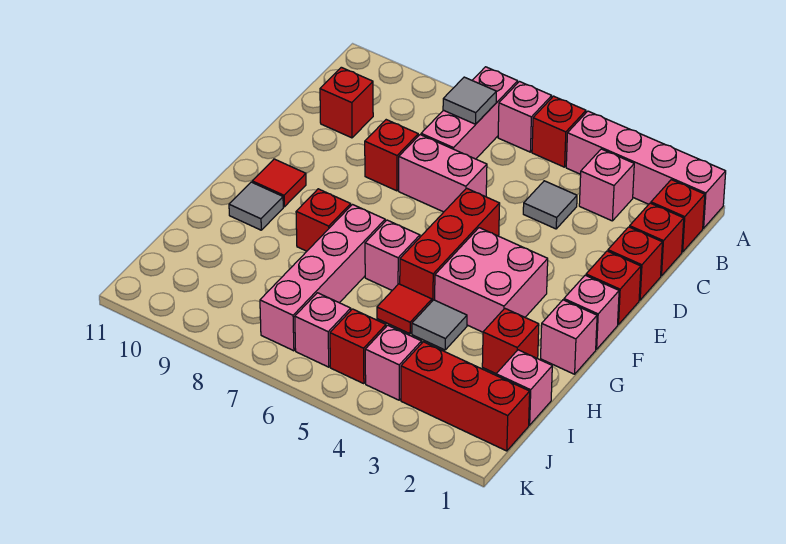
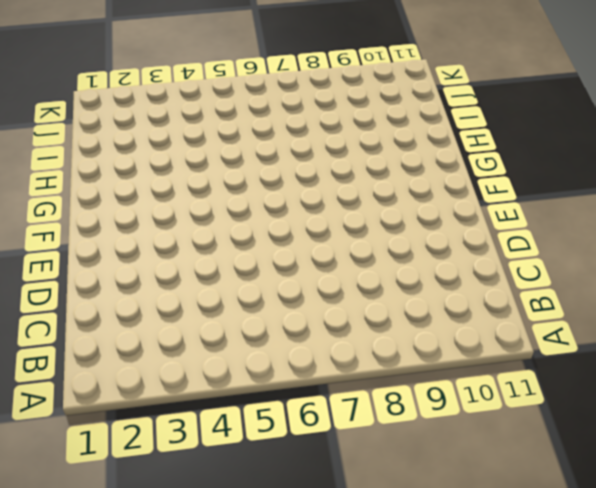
none -> pink 1x4 brick [566,111,726,228]
none -> red 1x1 brick [532,96,586,167]
none -> pink 1x1 brick [498,82,552,152]
none -> pink 1x3 brick [421,67,518,159]

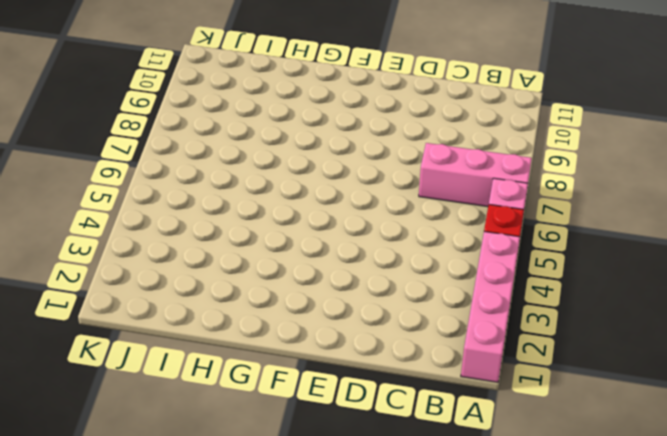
none -> red 1x1 brick [651,180,705,252]
none -> pink 1x1 brick [579,149,634,221]
none -> red 1x1 brick [630,203,684,276]
none -> grey 1x1 tile [523,181,577,229]

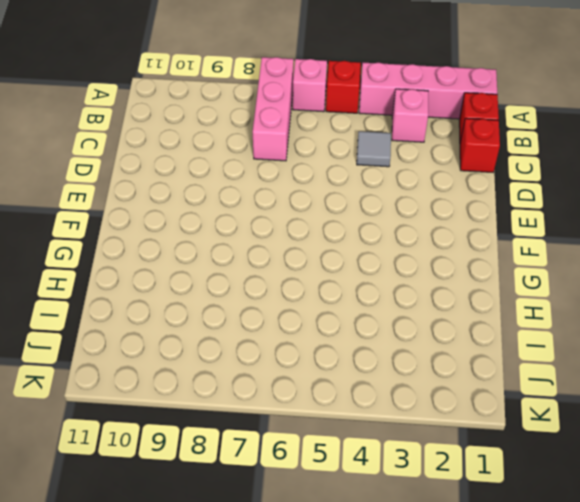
none -> red 1x1 brick [320,67,373,138]
none -> red 1x1 brick [608,227,662,300]
none -> pink 1x2 brick [399,135,487,212]
none -> red 1x1 brick [365,120,418,191]

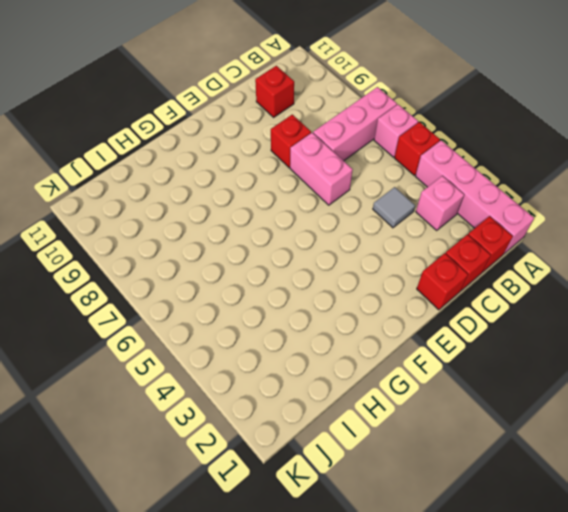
none -> red 1x1 brick [586,251,641,325]
none -> red 1x3 brick [400,188,500,301]
none -> pink 1x1 brick [564,275,619,349]
none -> pink 2x2 brick [435,228,548,332]

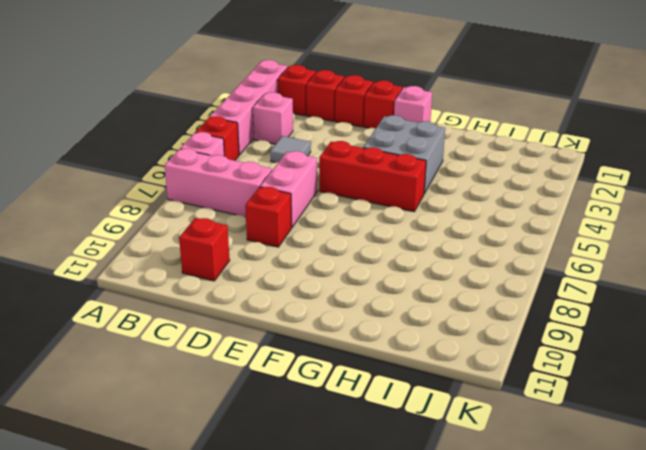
grey 2x2 brick [363,115,445,193] -> pink 2x2 brick [435,228,548,332]
none -> red 1x1 tile [252,159,306,207]
none -> pink 1x1 brick [541,300,597,374]
none -> pink 1x1 brick [365,220,420,290]
none -> pink 1x4 brick [260,205,385,351]

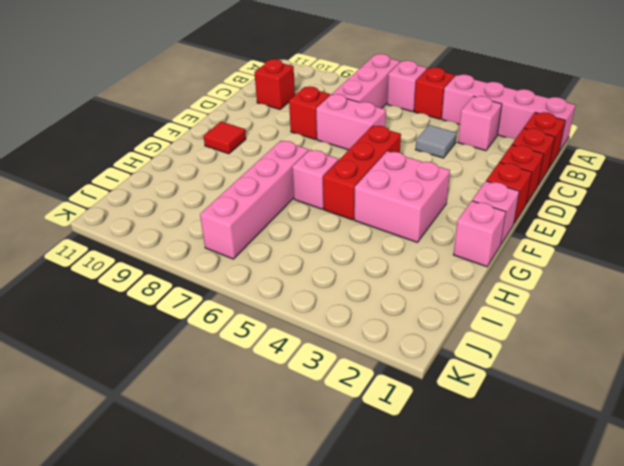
none -> red 1x1 brick [296,189,351,251]
none -> grey 1x1 tile [229,182,283,230]
none -> red 1x1 brick [482,308,539,373]
none -> grey 1x1 tile [412,300,467,350]

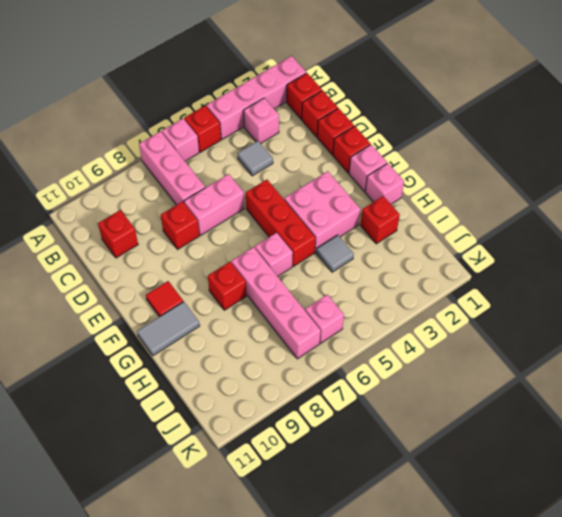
grey 1x2 tile [137,302,200,356] -> grey 1x1 tile [229,182,283,230]
none -> red 1x1 tile [377,284,432,334]
none -> pink 1x1 brick [496,350,552,425]
none -> red 1x3 brick [401,342,530,451]
none -> pink 1x1 brick [365,325,421,400]

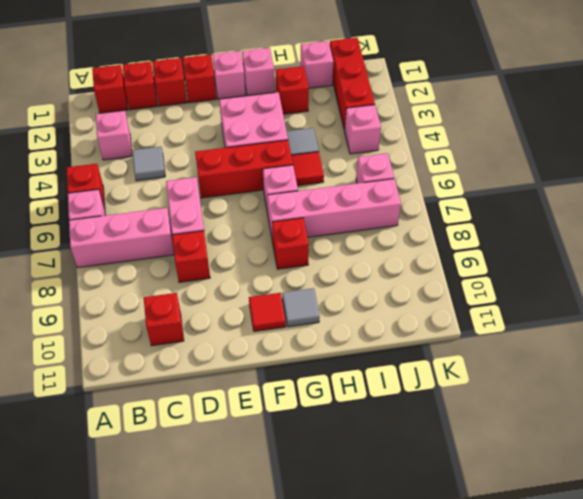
none -> pink 1x4 brick [566,111,726,228]
none -> red 1x1 brick [330,309,386,384]
none -> grey 1x1 tile [443,77,496,124]

